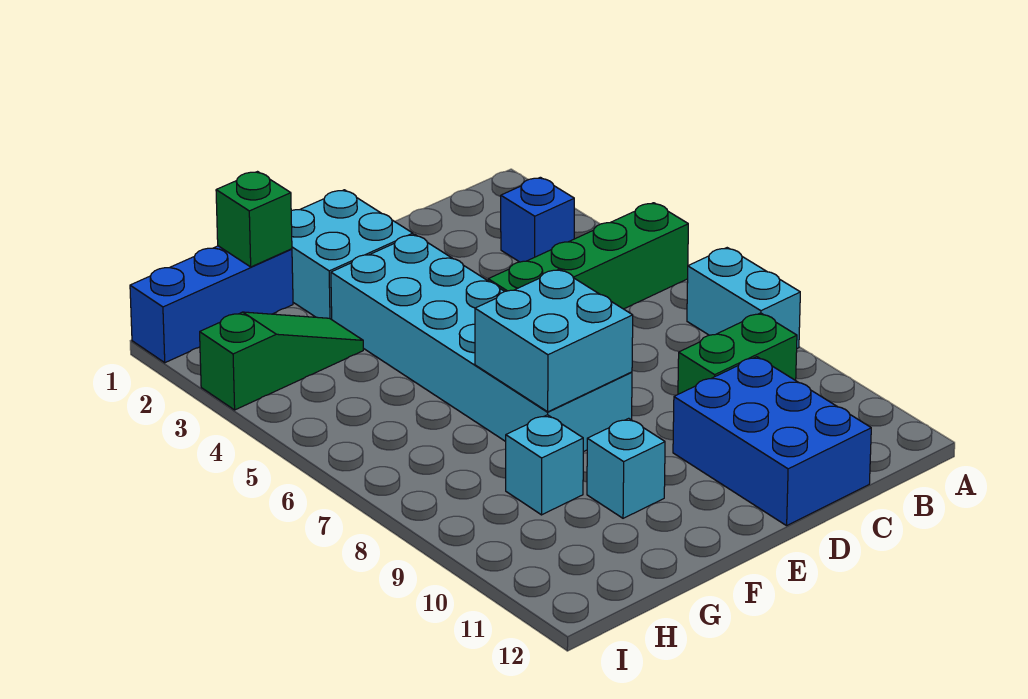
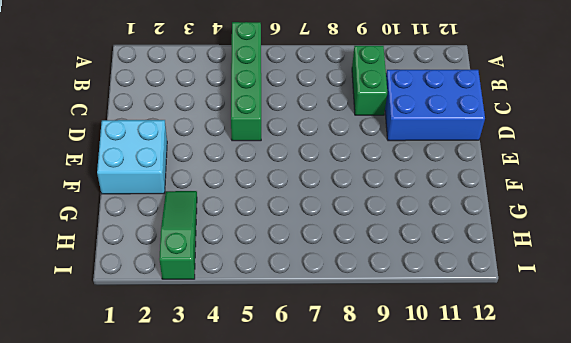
none -> cyan 1x2 brick [687,248,800,348]
none -> blue 1x1 brick [501,177,574,262]
none -> cyan 2x6 brick [331,234,632,452]

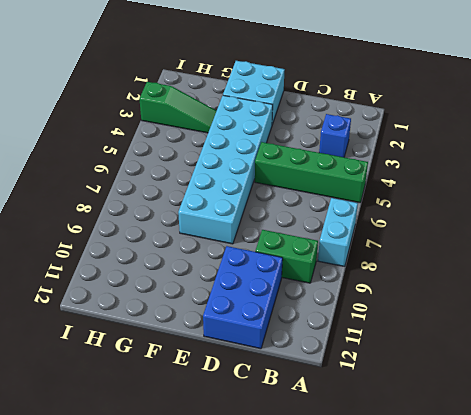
none -> cyan 1x1 brick [587,418,665,518]
none -> blue 1x3 brick [130,246,293,363]
none -> cyan 1x1 brick [506,415,583,515]

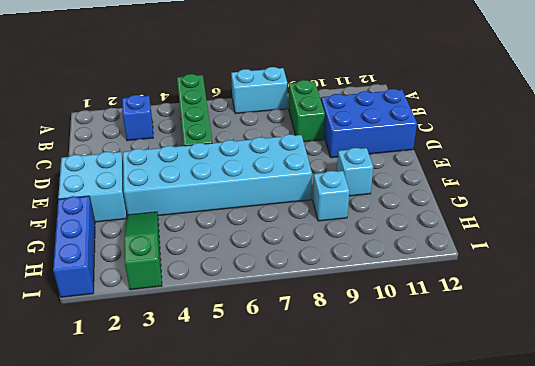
none -> cyan 2x2 brick [475,269,633,412]
none -> green 1x1 brick [216,172,292,267]

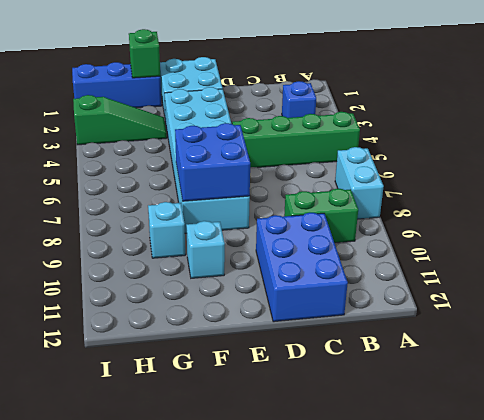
blue 2x2 brick [175,123,250,201] -> cyan 2x2 brick [475,269,633,412]

